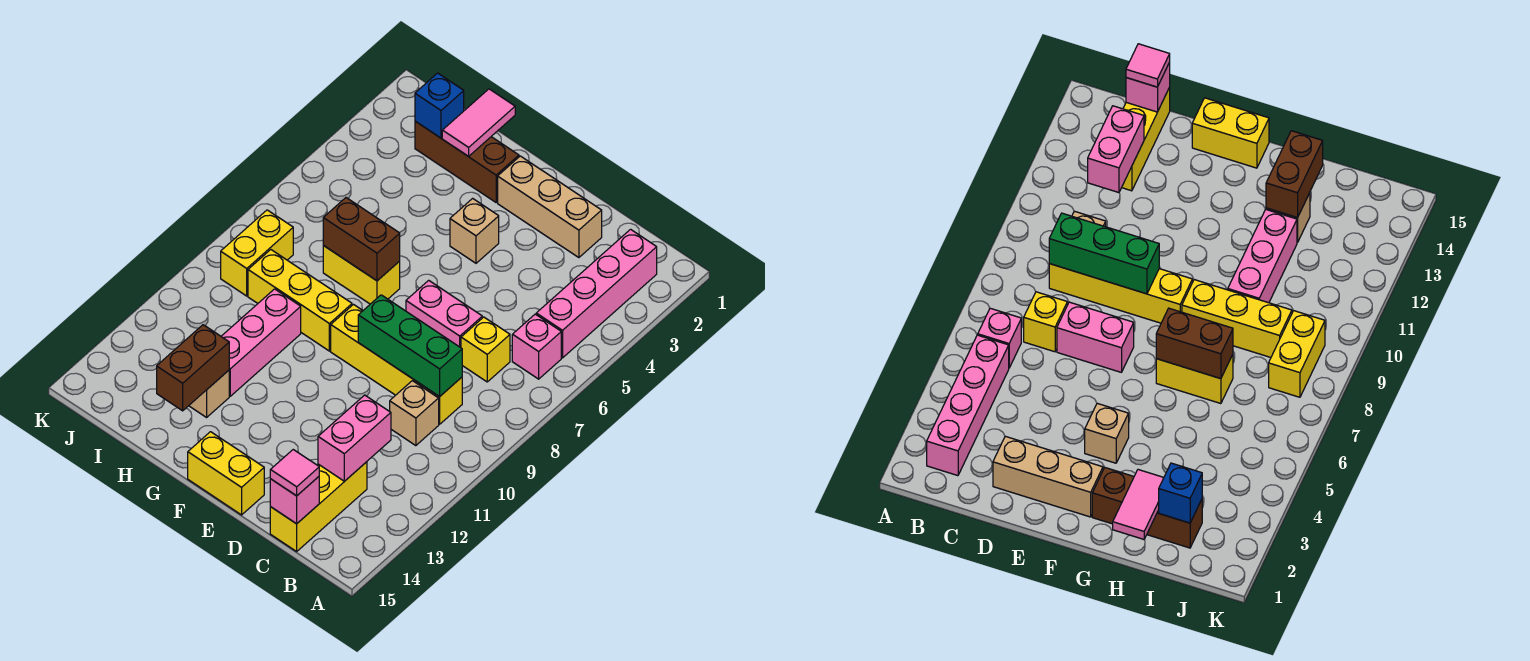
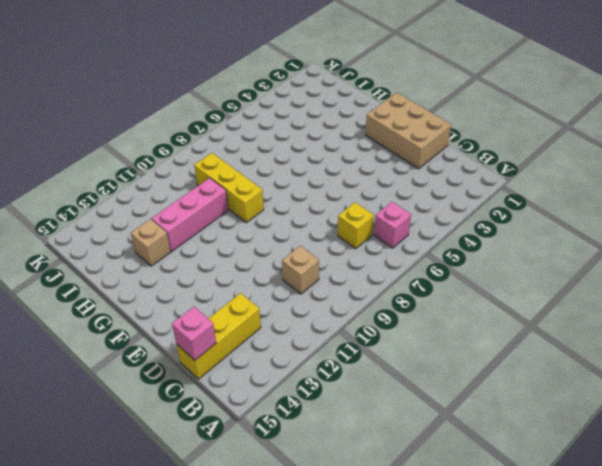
tan 2x3 brick [366,93,451,169] -> tan 1x3 brick [498,156,602,258]
none -> pink 1x4 brick [536,229,657,358]
none -> yellow 1x4 brick [331,305,462,424]
none -> pink 1x2 brick [406,280,482,348]

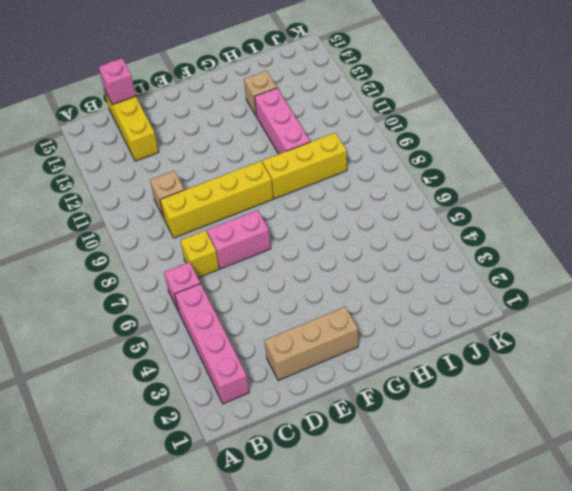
none -> yellow 1x2 brick [188,432,264,515]
none -> tan 1x1 brick [450,198,499,263]
none -> brown 1x3 brick [415,121,519,202]

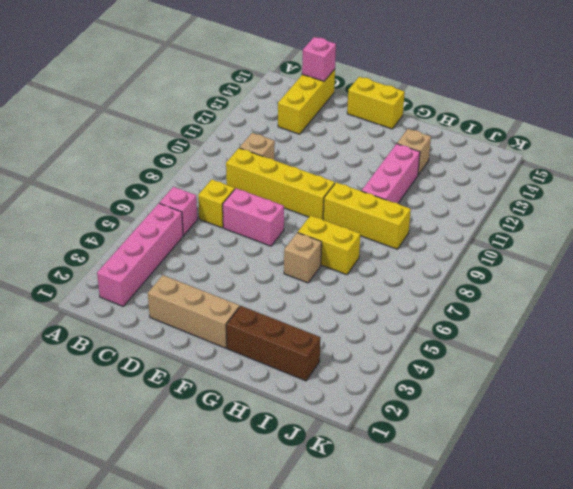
tan 1x1 brick [284,232,322,283] -> tan 1x1 brick moved to [450,198,499,263]
none -> yellow 1x2 brick [221,210,293,296]
none -> green 1x3 brick [358,295,462,397]
none -> pink 1x2 brick [318,395,391,481]

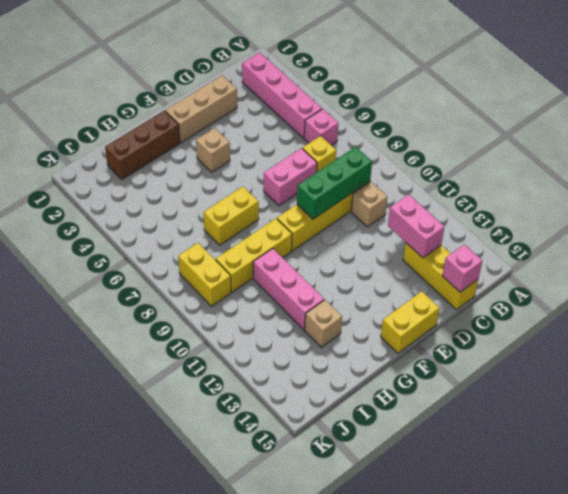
none -> brown 1x2 brick [323,198,400,281]
none -> pink 1x2 tile [442,89,515,156]
none -> brown 1x2 brick [157,325,229,411]

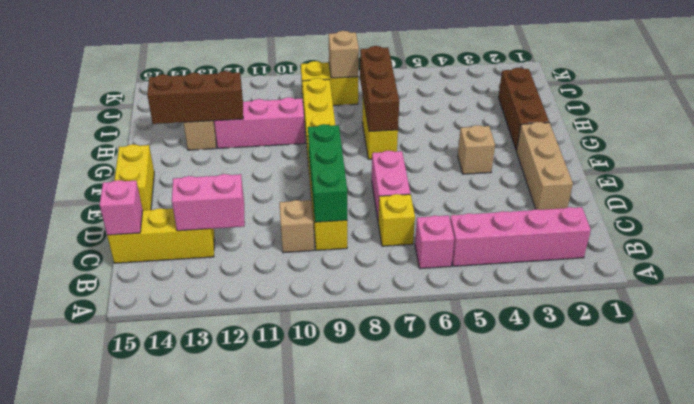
brown 1x3 brick [360,46,399,132] -> brown 1x2 brick [323,198,400,281]
brown 1x3 brick [147,71,243,124] -> brown 1x2 brick [157,325,229,411]
tan 1x1 brick [329,31,359,78] -> none
none -> pink 1x2 tile [442,89,515,156]
none -> blue 1x1 brick [415,73,464,138]
none -> pink 1x1 tile [270,450,319,496]

